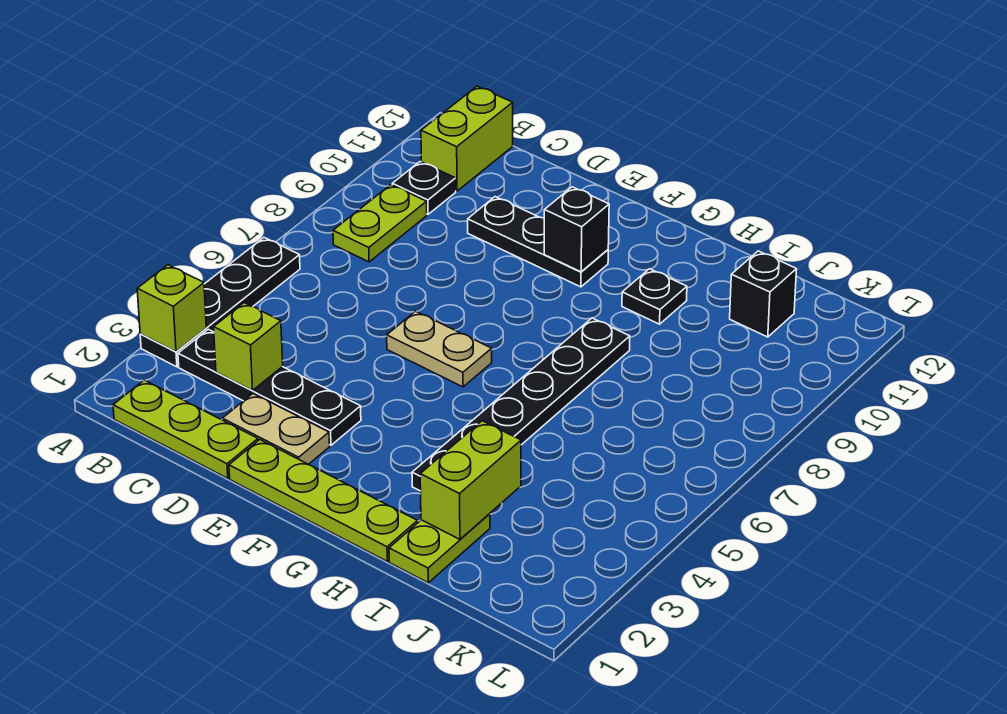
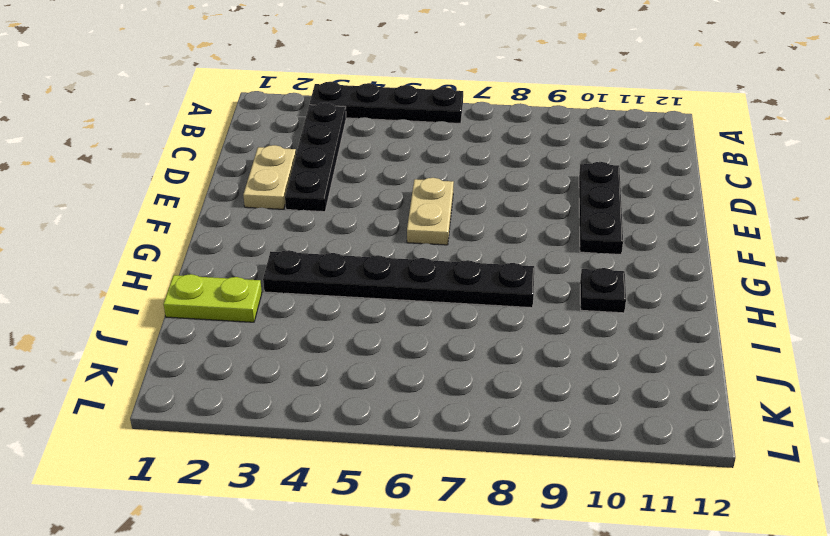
none -> lime 1x3 plate [113,380,258,478]
none -> lime 1x2 plate [333,185,427,262]
none -> black 1x1 plate [392,162,456,214]

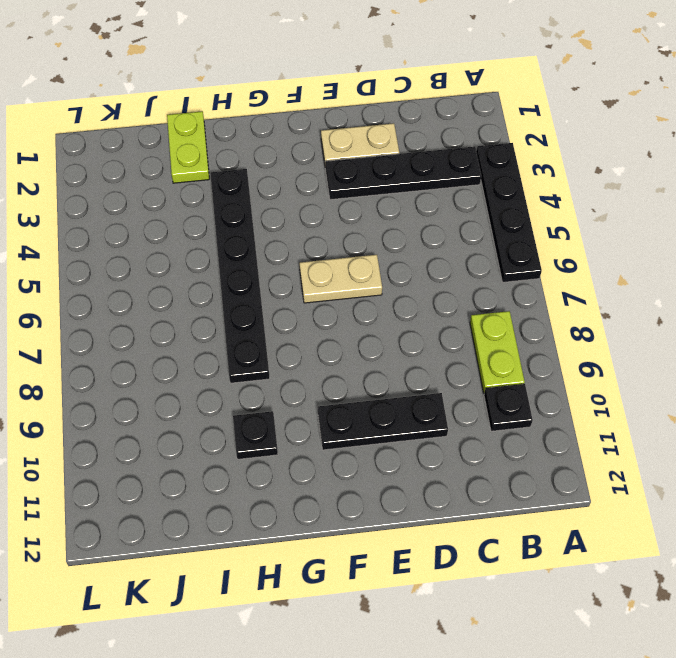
none -> lime 1x3 plate [113,380,258,478]
none -> lime 1x2 brick [421,86,513,191]
none -> lime 1x4 plate [229,440,418,561]

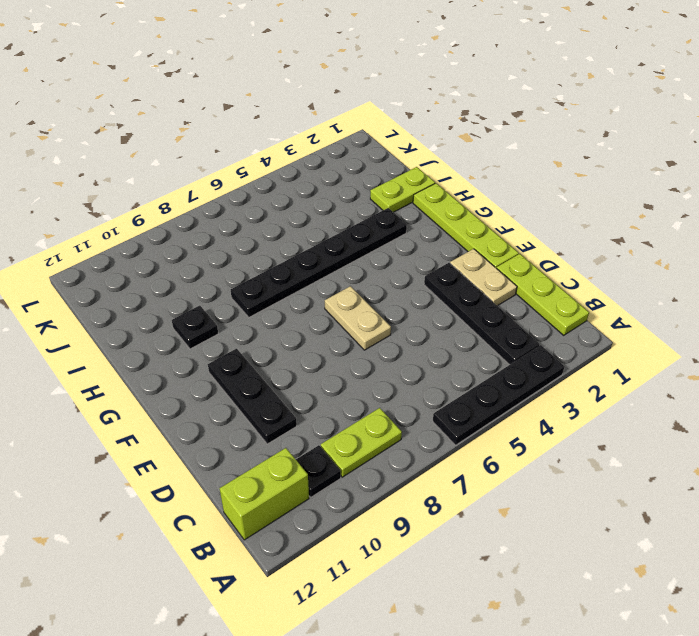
none -> black 1x1 brick [730,251,797,337]
none -> lime 1x1 brick [137,265,206,352]
none -> lime 1x1 brick [214,303,283,391]

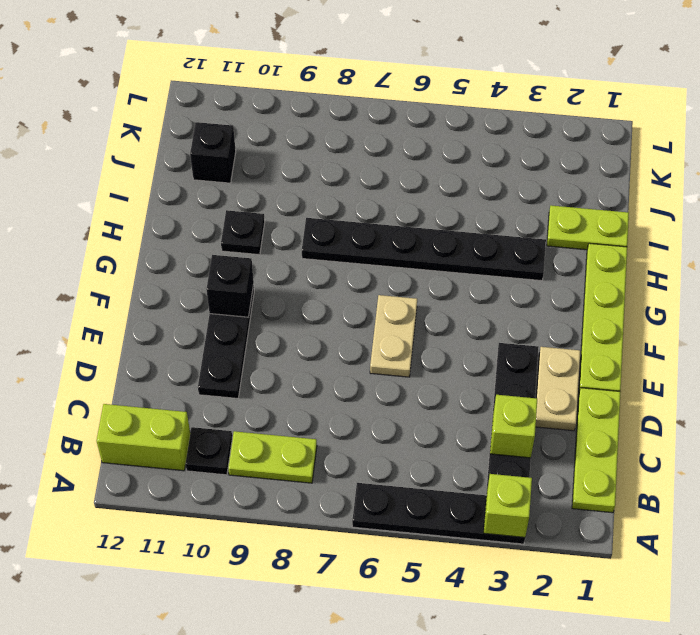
none -> lime 1x2 brick [420,421,521,539]

